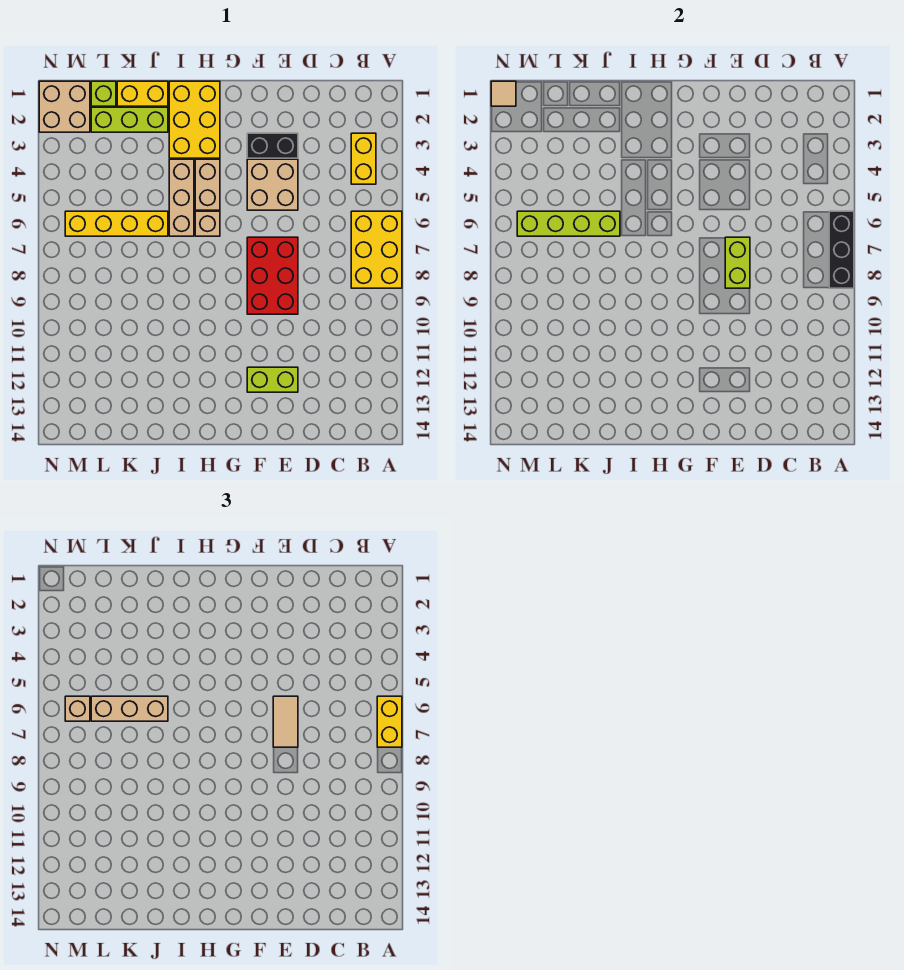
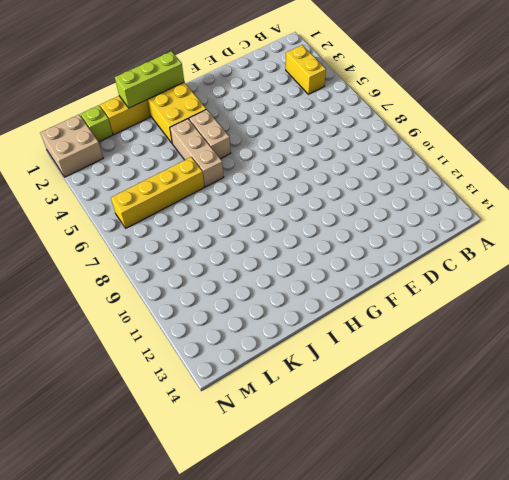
lime 1x3 brick [115,51,184,108] -> lime 1x3 brick moved to [91,107,168,132]
none -> yellow 2x3 brick [351,211,402,288]
none -> black 1x2 brick [247,133,298,158]
none -> tan 2x2 brick [247,159,298,210]

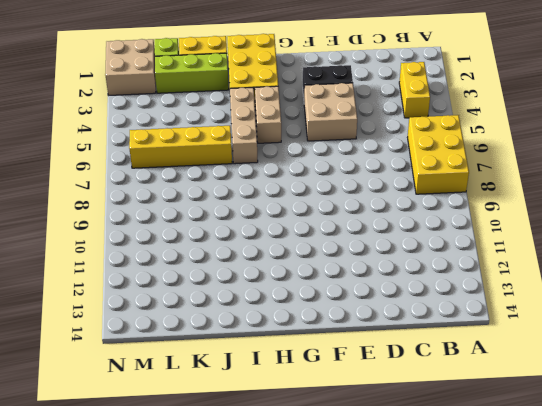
none -> red 2x3 brick [247,237,298,314]
none -> lime 1x2 brick [247,367,298,392]
none -> tan 1x1 brick [195,211,220,236]

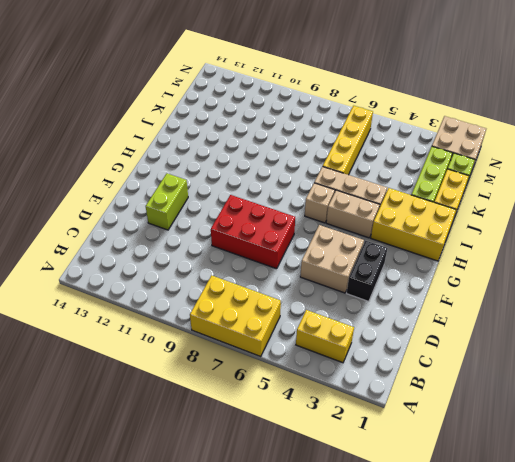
none -> black 1x3 brick [829,211,854,288]
none -> lime 1x2 brick [725,237,750,288]
none -> lime 1x4 brick [517,211,620,236]

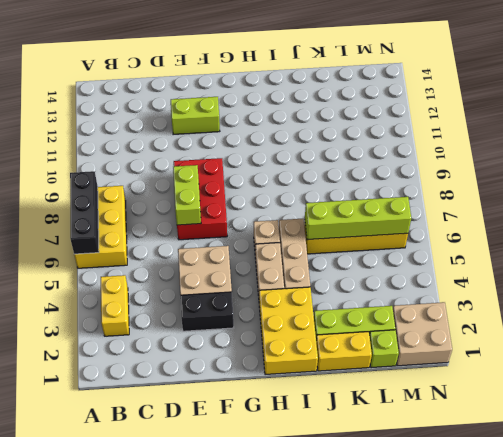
none -> tan 1x1 tile [491,81,516,106]
none -> yellow 1x2 brick [377,696,402,747]
none -> tan 1x2 tile [273,696,298,747]

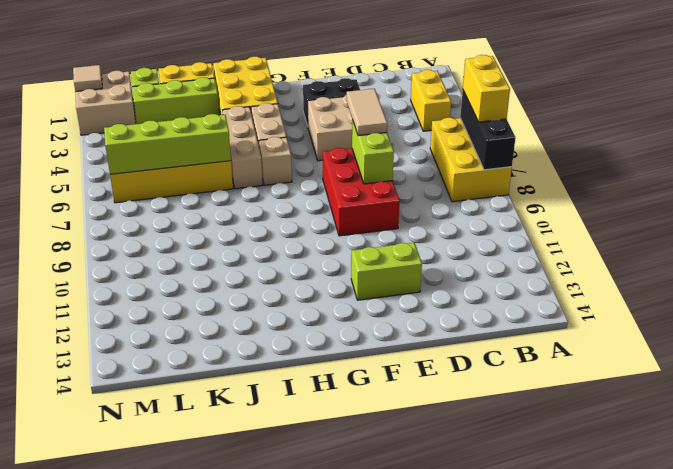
none -> tan 1x3 brick [91,696,168,721]
none -> tan 1x1 brick [65,696,90,721]

